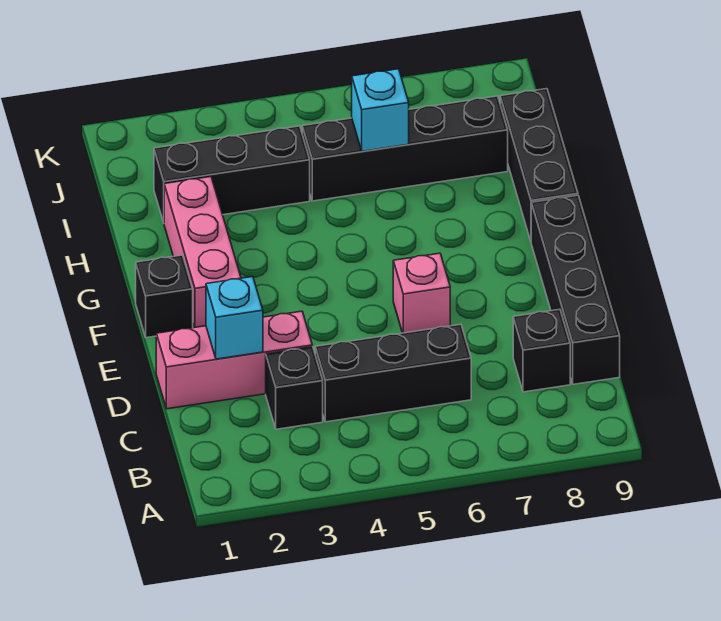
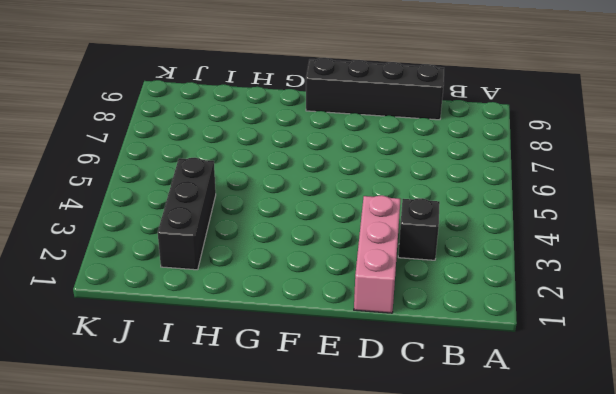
none -> black 1x3 brick [315,324,471,422]
none -> black 1x1 brick [513,309,570,392]
none -> pink 1x1 brick [393,253,450,333]

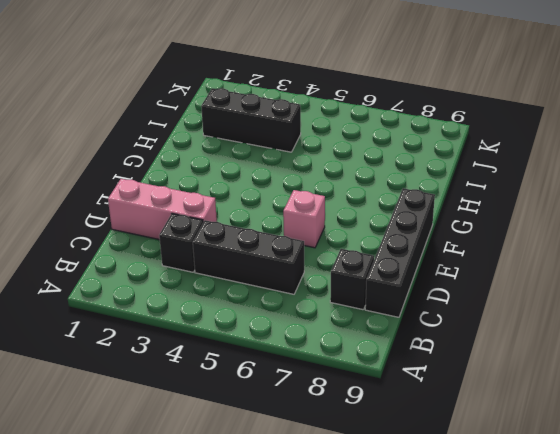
none -> black 1x1 brick [136,255,193,338]
none -> pink 1x3 brick [164,177,241,328]
none -> black 1x3 brick [500,89,578,241]

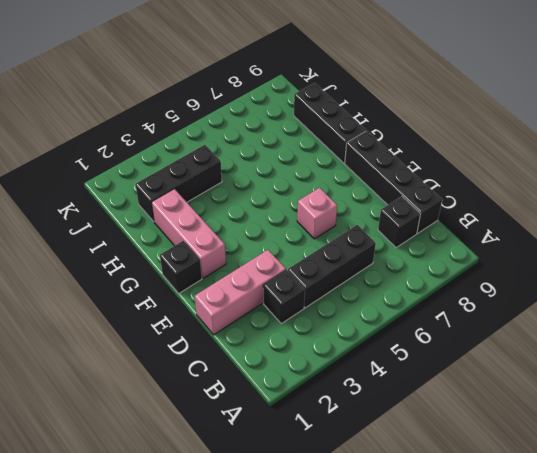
none -> black 1x4 brick [302,96,508,201]
none -> cyan 1x1 brick [206,277,263,359]
none -> cyan 1x1 brick [352,69,409,151]

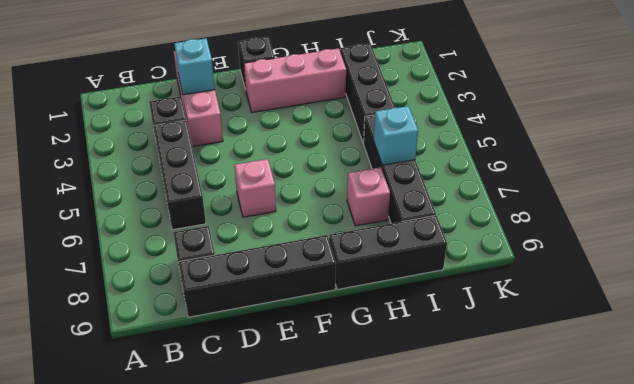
pink 1x1 brick [347,167,390,226] -> none

